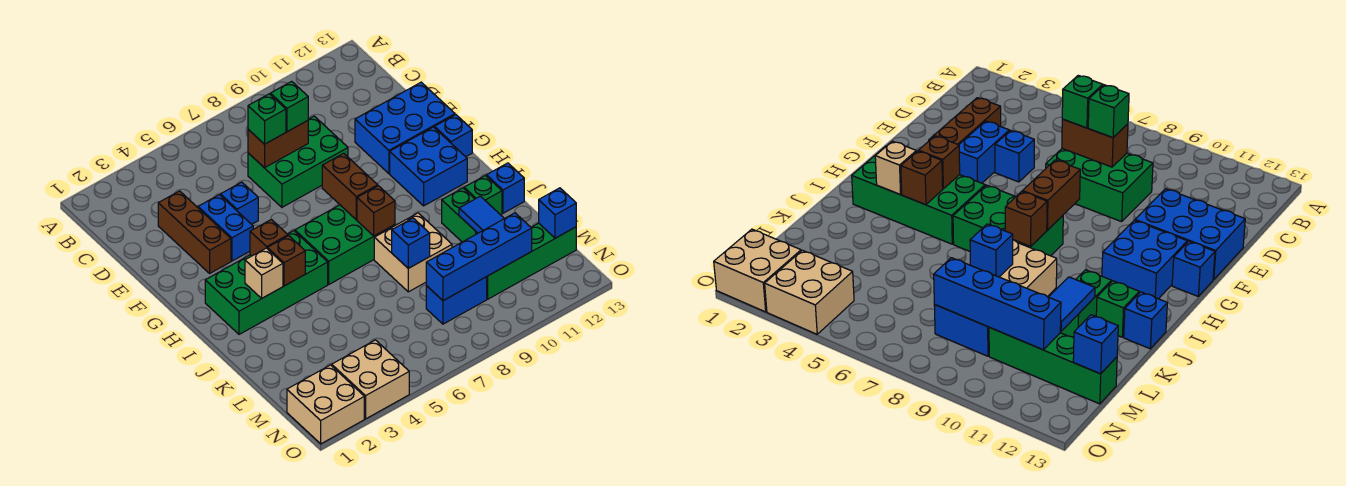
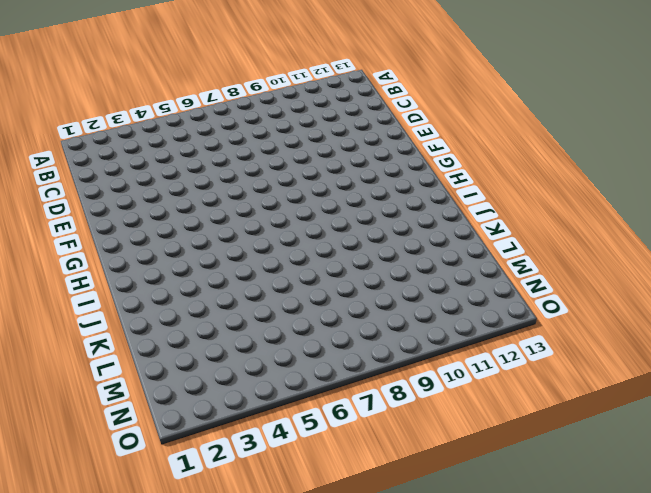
none -> brown 1x3 brick [158,191,231,273]
none -> green 2x3 brick [248,116,348,207]
none -> blue 1x2 brick [198,195,253,261]

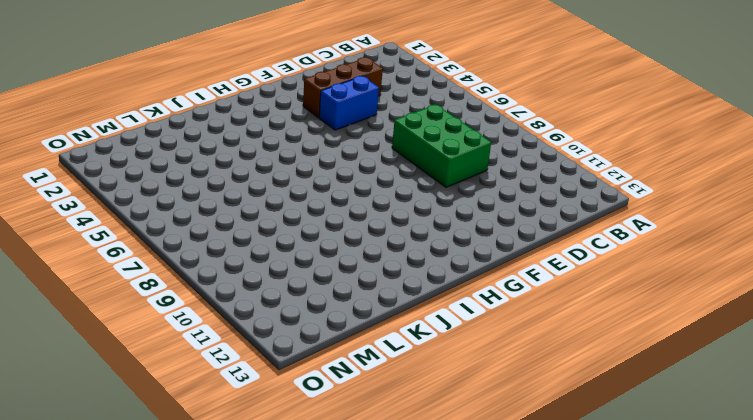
none -> blue 1x1 brick [221,182,258,224]
none -> blue 2x3 brick [355,82,455,174]
none -> blue 2x2 brick [390,127,467,206]

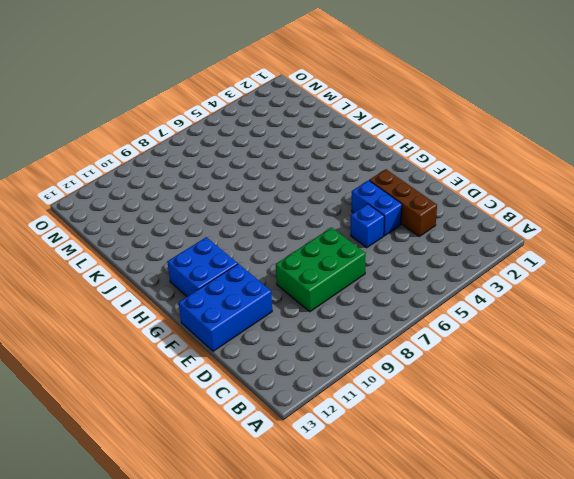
none -> blue 1x1 brick [435,115,472,157]
none -> green 2x4 brick [205,231,328,334]
none -> green 2x3 brick [295,205,395,284]

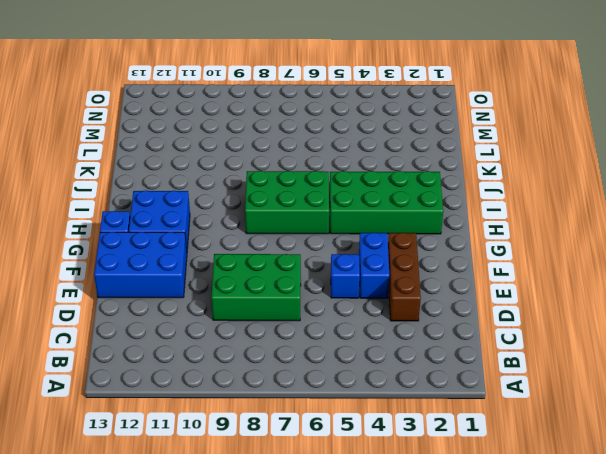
none -> tan 2x2 brick [374,213,452,292]
none -> green 1x2 brick [442,188,478,242]
none -> green 1x1 brick [464,176,502,215]

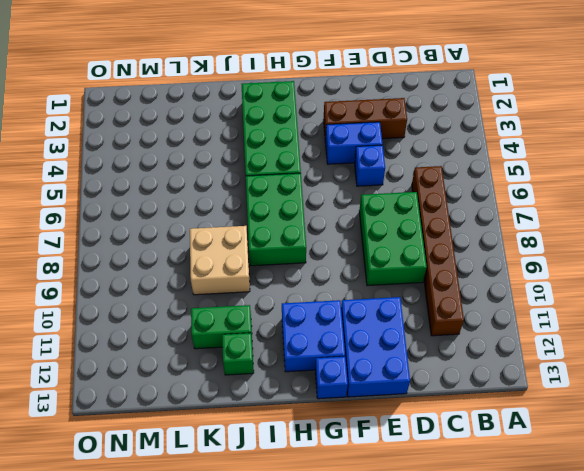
brown 1x6 brick [412,166,464,336] -> none
none -> blue 1x1 brick [487,163,524,213]
none -> blue 1x2 brick [426,277,487,324]
none -> green 1x4 brick [487,223,576,299]

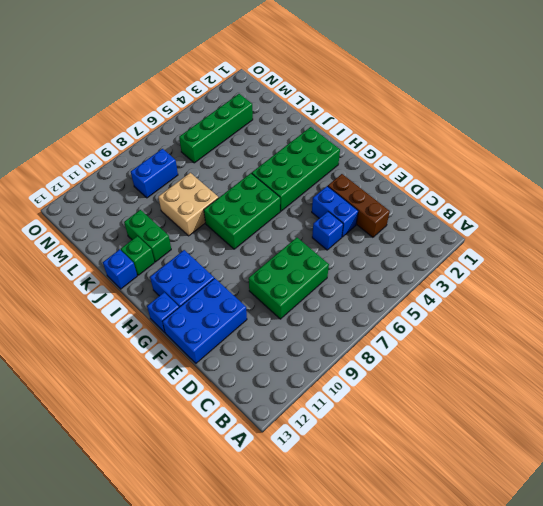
green 1x4 brick [179,94,253,163] -> green 1x4 brick moved to [487,223,576,299]
none -> tan 2x2 brick [287,365,364,444]
none -> tan 2x2 brick [332,340,409,419]
none -> brown 1x2 brick [248,120,308,168]

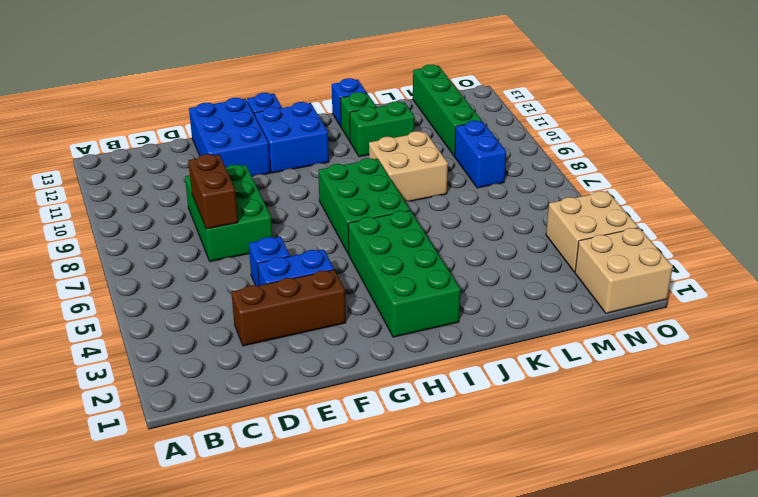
none -> brown 1x2 brick [322,153,378,220]
none -> brown 1x1 brick [250,220,288,256]
none -> tan 1x1 brick [245,248,283,298]

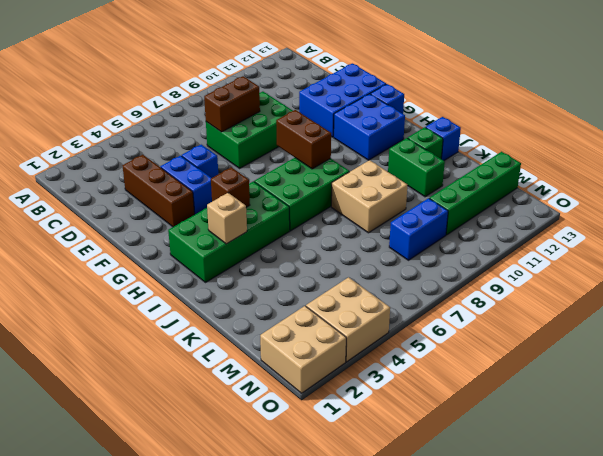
none -> brown 1x1 brick [267,236,305,286]
none -> brown 1x1 brick [357,186,395,236]
none -> blue 1x1 brick [392,218,430,268]

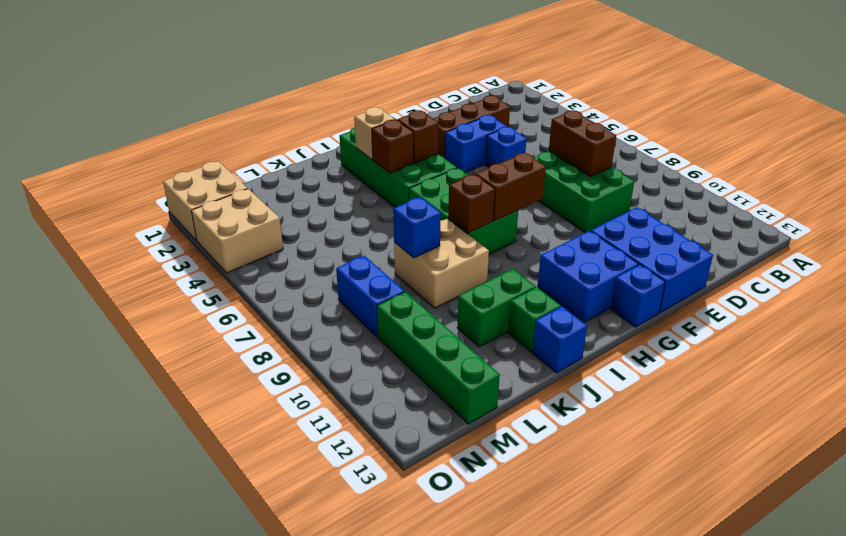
none -> blue 1x2 tile [459,196,504,233]
none -> blue 1x4 brick [426,213,532,301]
none -> blue 1x1 brick [539,188,576,238]

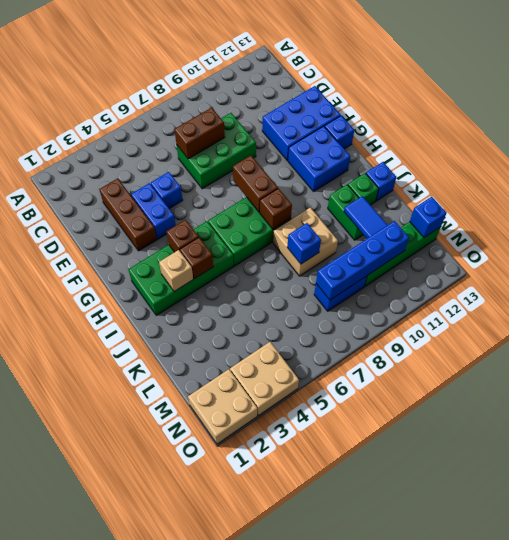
none -> green 1x1 brick [248,94,286,144]
none -> green 1x1 brick [270,81,308,132]

